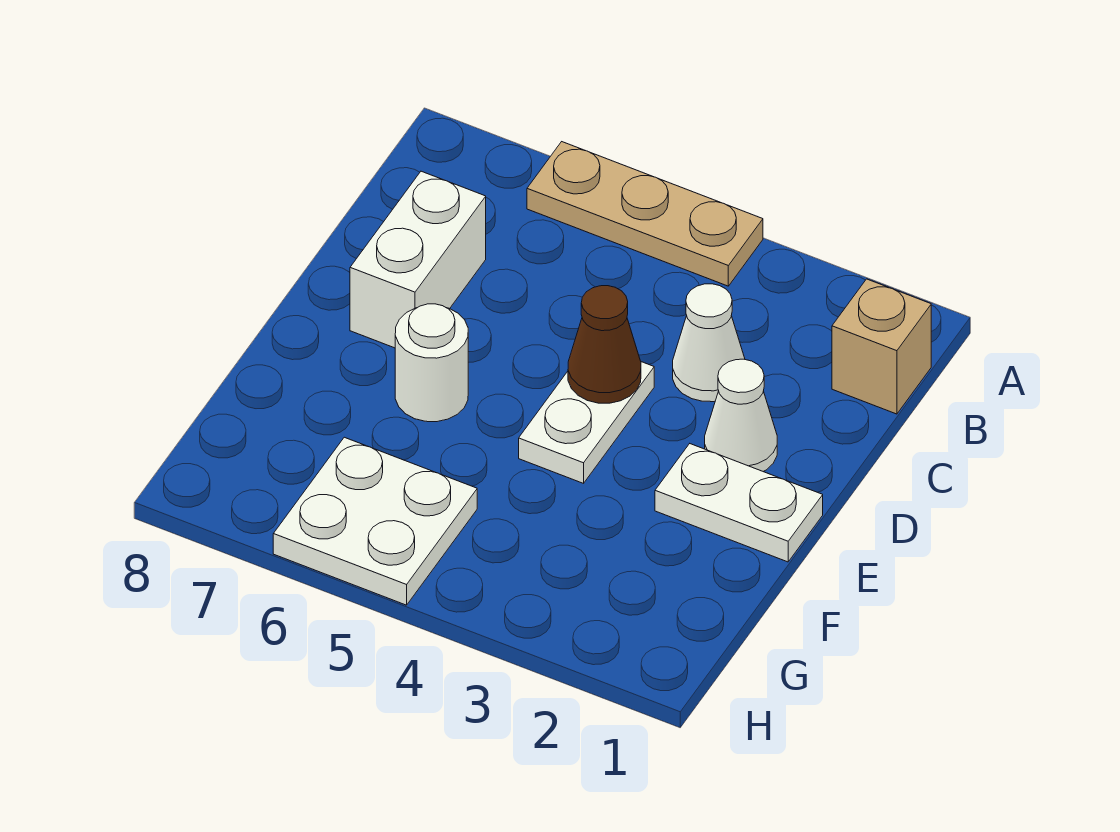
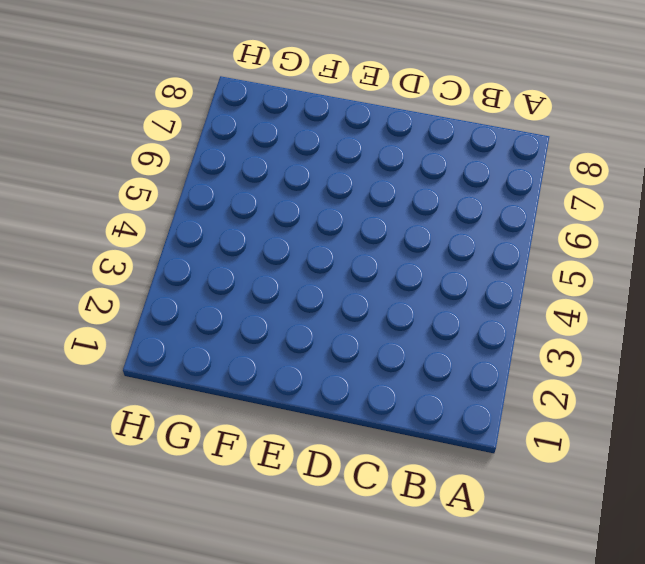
none -> tan 1x3 plate [527,142,763,286]
none -> tan 1x1 brick [832,279,931,414]

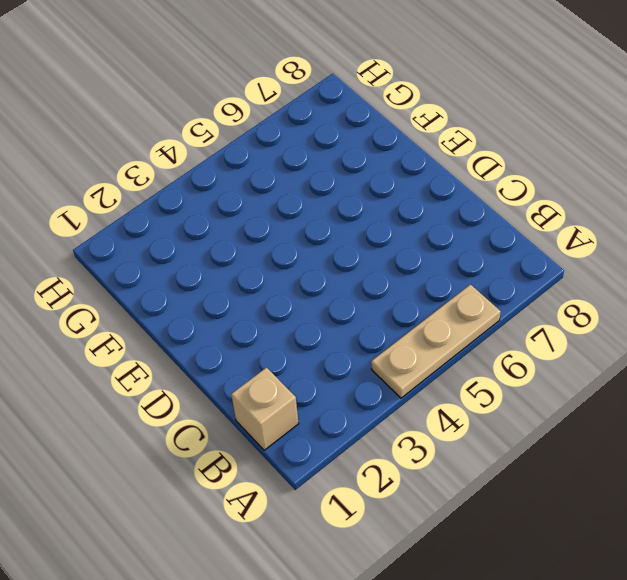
none -> white 1x1 cone [673,284,745,402]
none -> white 1x2 brick [350,171,486,348]

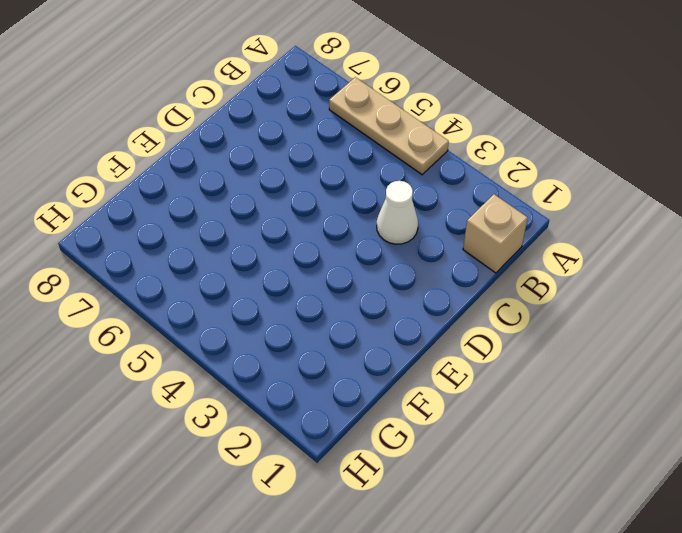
none -> white 1x2 brick [350,171,486,348]
none -> white 1x1 cone [705,359,777,472]

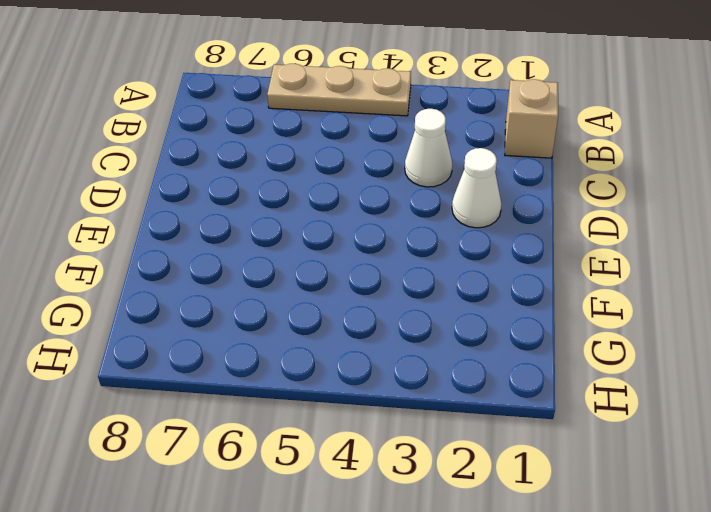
none -> white 1x2 brick [350,171,486,348]
none -> white 1x2 plate [519,362,654,483]

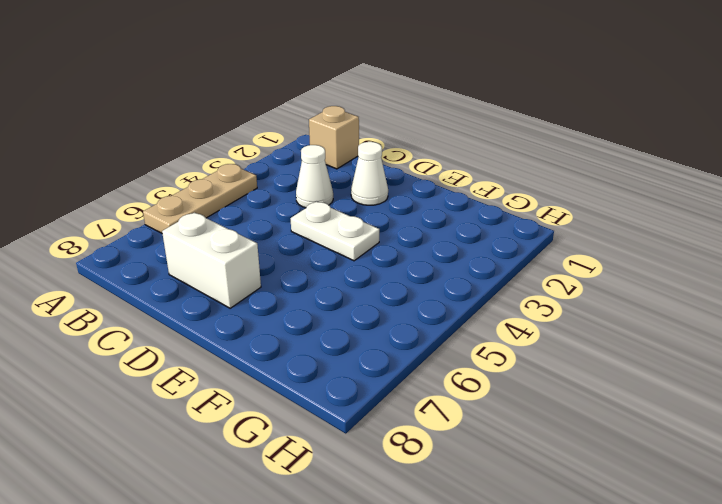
none -> white 1x2 plate [655,444,823,562]
none -> white 1x1 round brick [395,304,468,422]

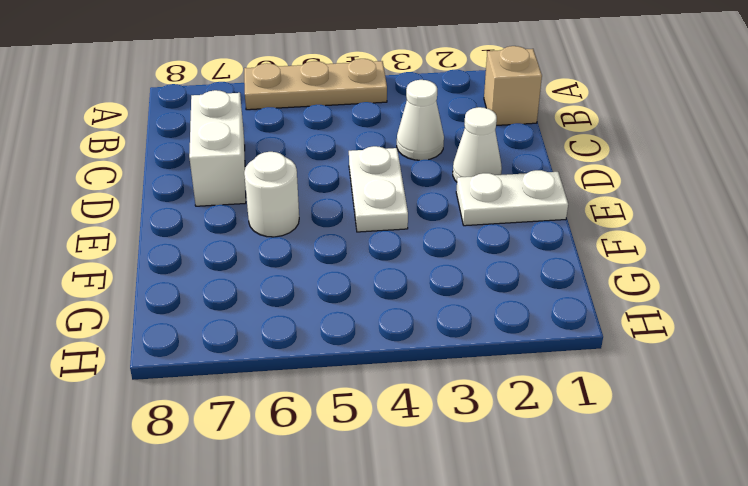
none -> white 2x2 plate [273,437,477,605]
none -> brown 1x1 cone [568,286,641,403]

